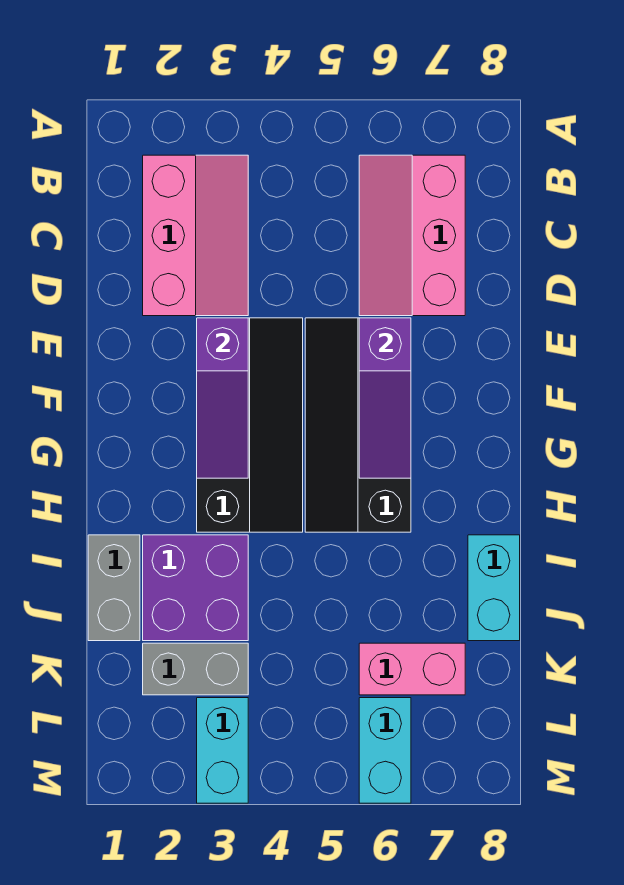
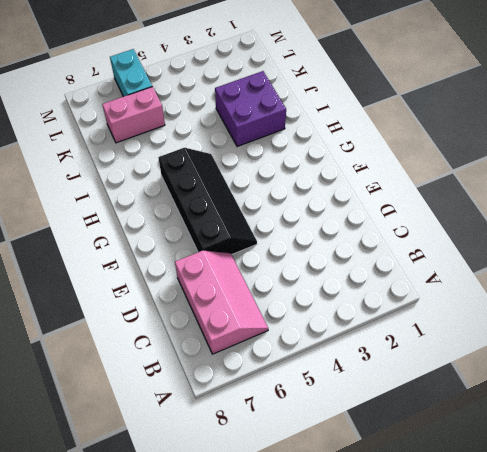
none -> pink 2x3 slope [143,155,248,316]
none -> black 2x4 slope [197,318,303,532]
none -> grey 1x2 brick [88,535,140,641]

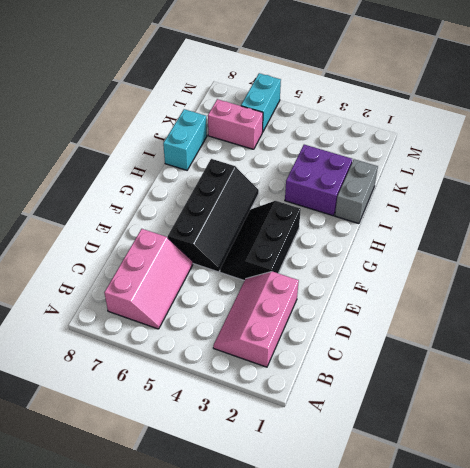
black 2x3 slope [220,201,301,281] -> black 2x4 slope [197,318,303,532]
none -> grey 1x2 brick [143,643,248,695]
none -> cyan 1x2 brick [197,698,248,803]
none -> purple 1x3 slope [197,318,248,478]

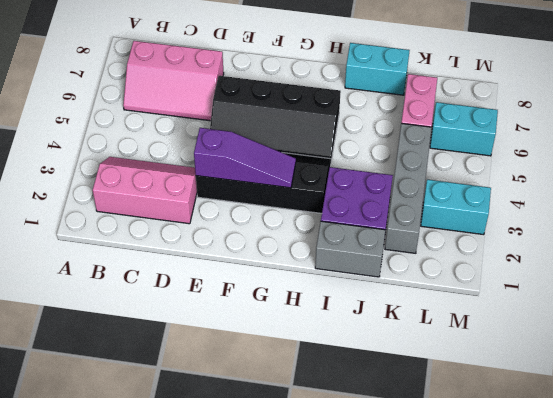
grey 1x4 brick [385,123,432,253] -> grey 1x2 brick [143,643,248,695]
none -> purple 1x3 slope [359,318,411,478]

